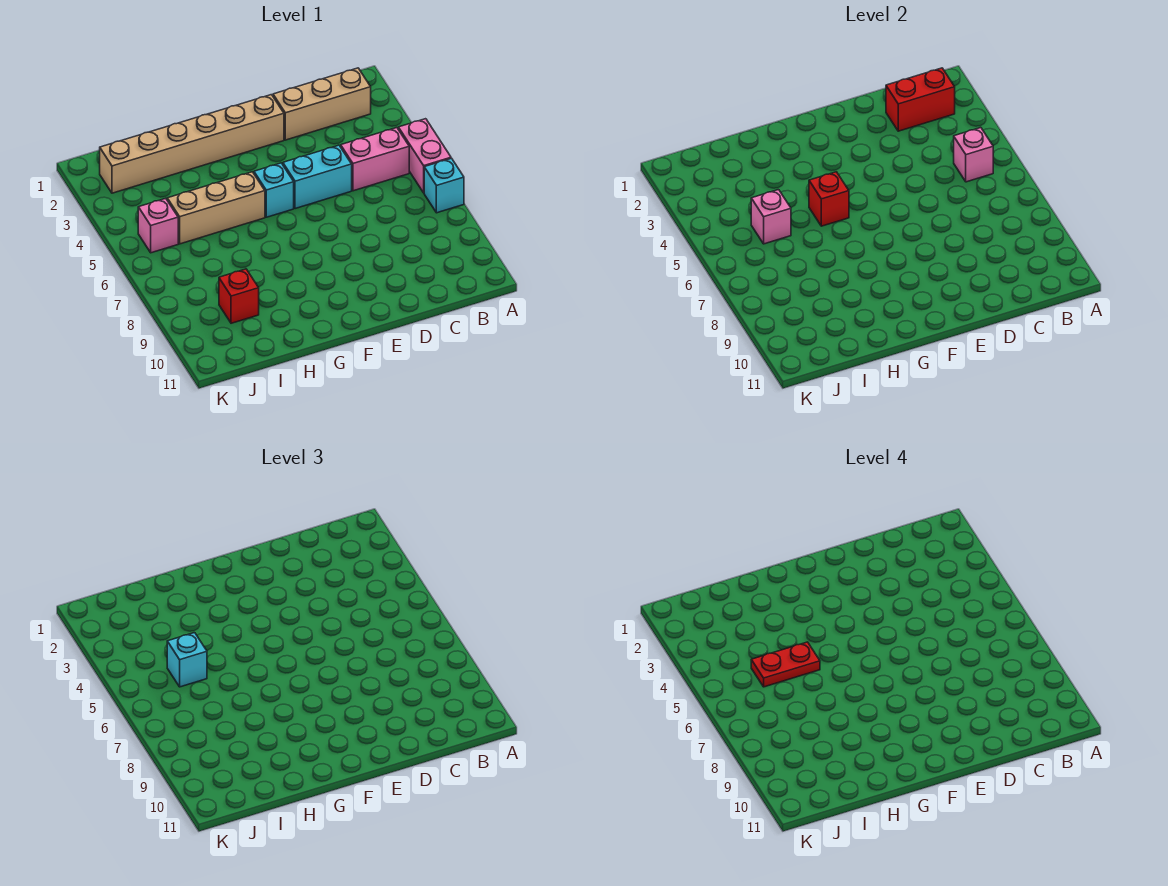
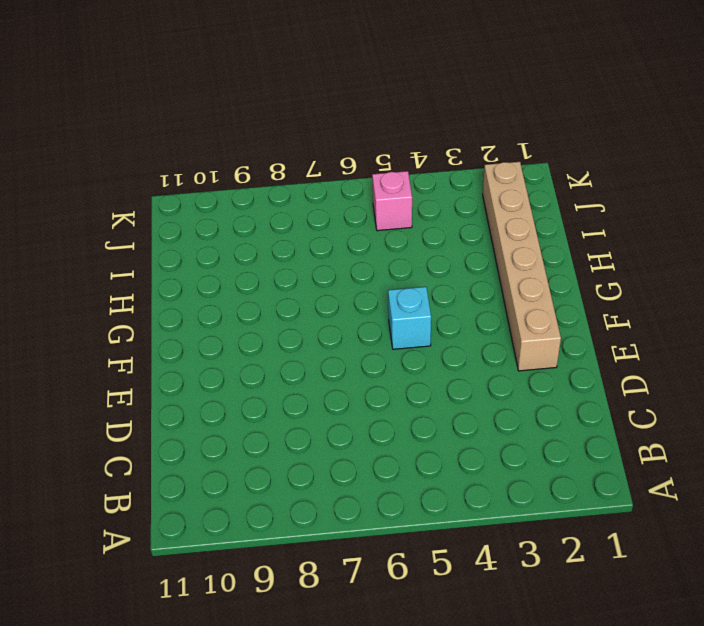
none -> pink 1x2 brick [398,119,451,193]
none -> cyan 1x1 brick [424,158,464,213]
none -> tan 1x3 brick [273,68,371,140]

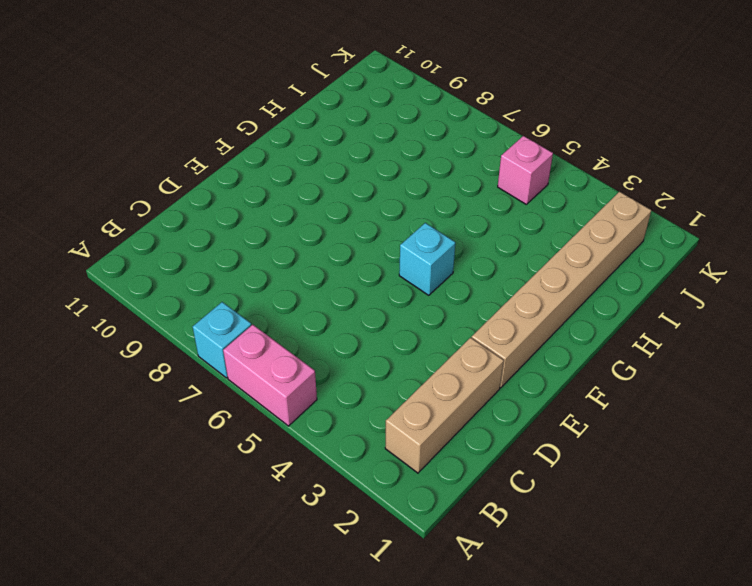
none -> pink 1x2 brick [341,128,409,191]
none -> cyan 1x2 brick [283,145,352,209]
none -> tan 1x3 brick [167,172,265,244]

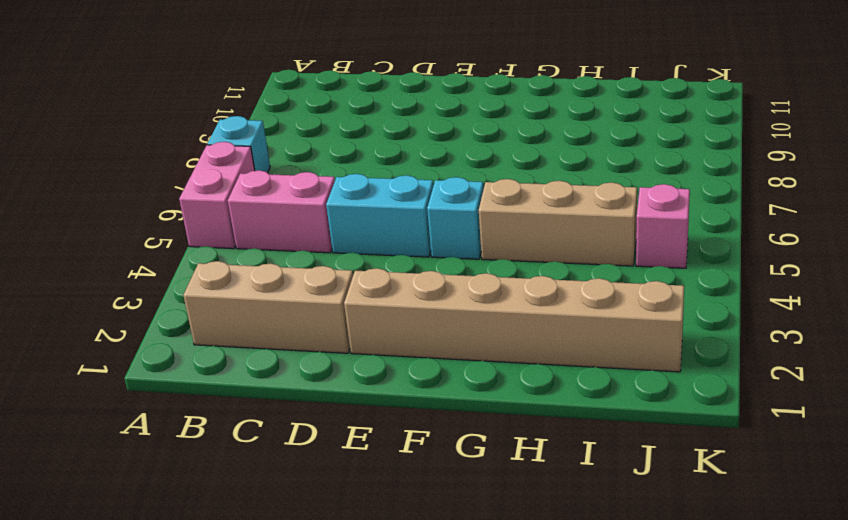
none -> red 1x1 brick [219,269,259,323]
none -> red 1x2 brick [886,68,955,131]
none -> pink 1x1 brick [954,128,993,182]

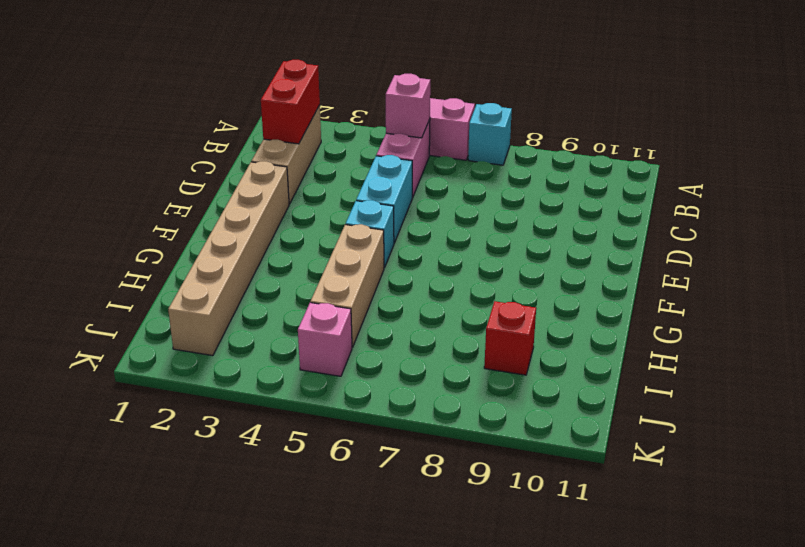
none -> red 1x1 brick [809,172,849,226]
none -> pink 1x1 brick [751,190,791,244]
none -> cyan 1x1 brick [167,633,207,687]

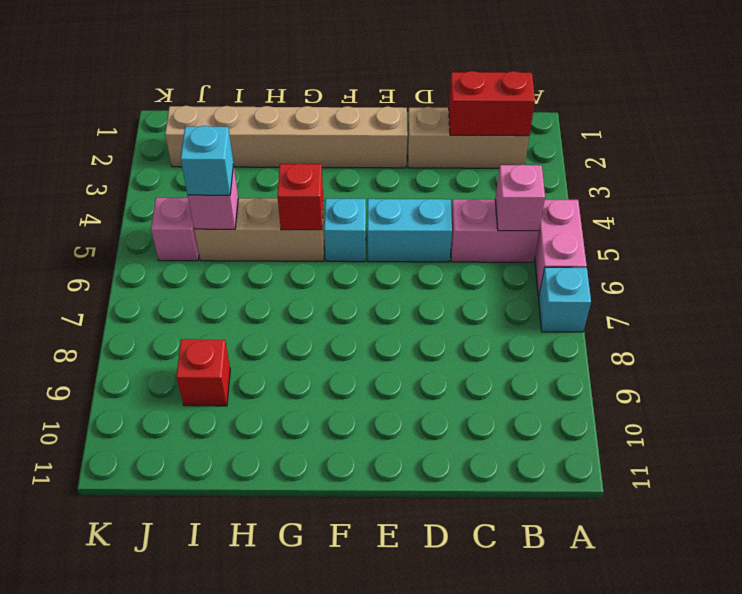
none -> red 1x2 plate [751,642,820,687]

